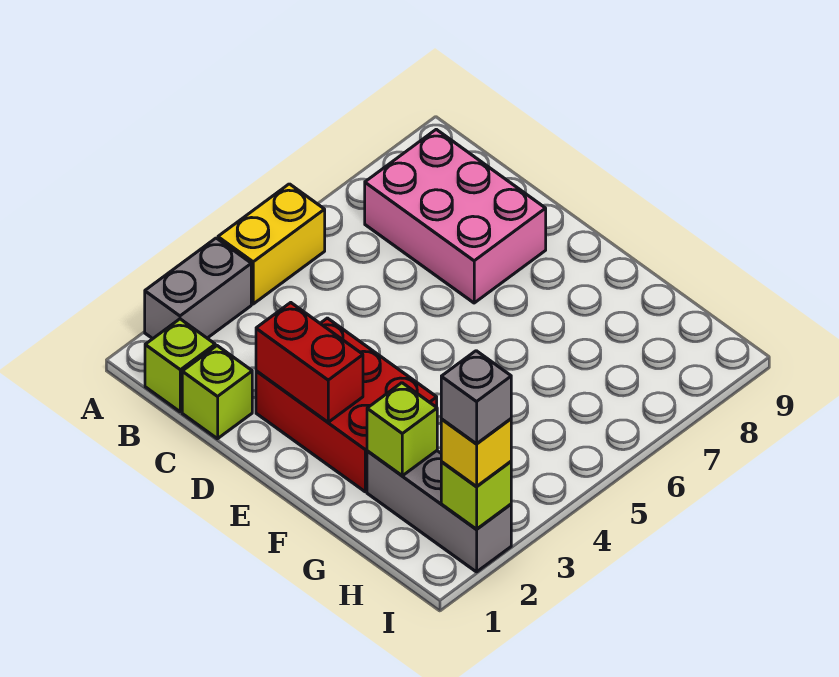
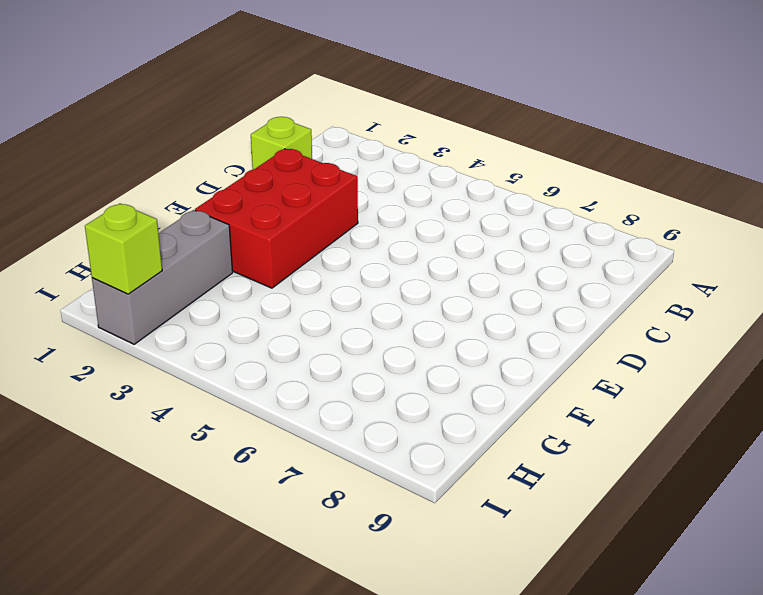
none -> grey 1x2 brick [145,238,251,339]
none -> yellow 1x2 brick [218,184,325,304]
none -> lime 1x1 brick [145,319,215,412]

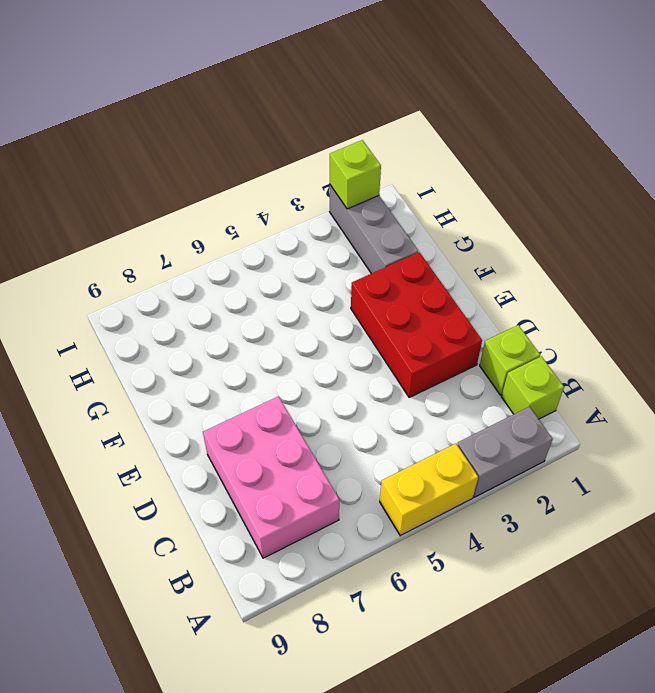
none -> red 1x2 brick [256,303,363,422]
none -> lime 1x1 brick [367,383,437,476]
none -> yellow 1x1 brick [441,419,511,486]

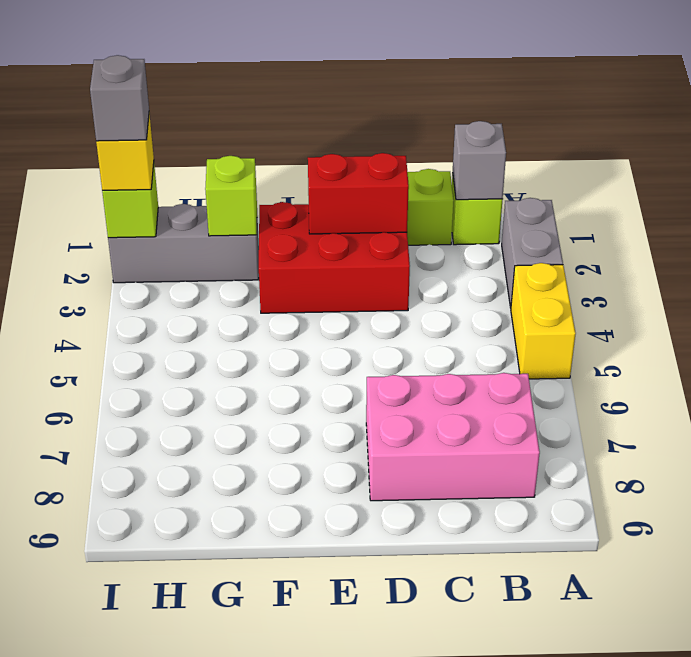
grey 1x1 brick [453,121,506,200] -> none

